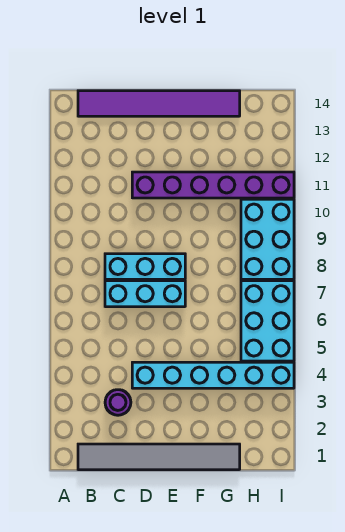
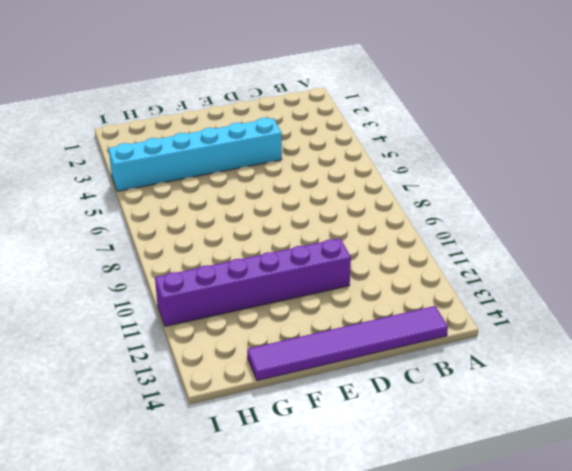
none -> grey 1x6 tile [78,444,240,470]
none -> purple 1x1 round brick [105,390,131,415]

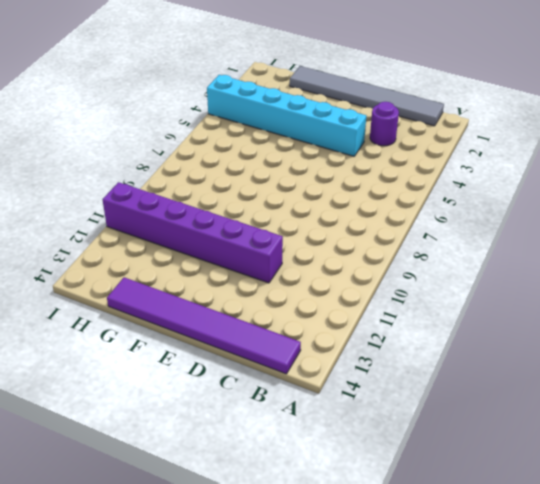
none -> cyan 1x3 brick [105,281,185,307]
none -> cyan 1x3 brick [105,254,185,279]

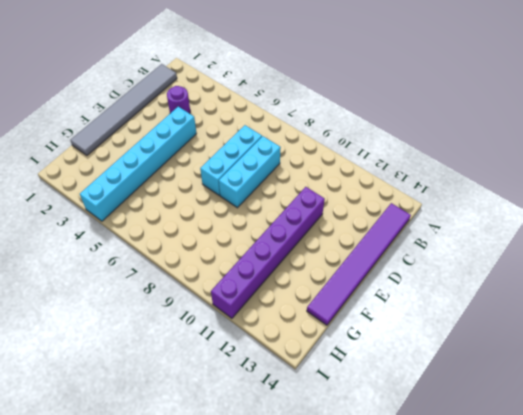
none -> cyan 2x3 brick [241,281,294,361]
none -> cyan 2x3 brick [241,199,294,279]

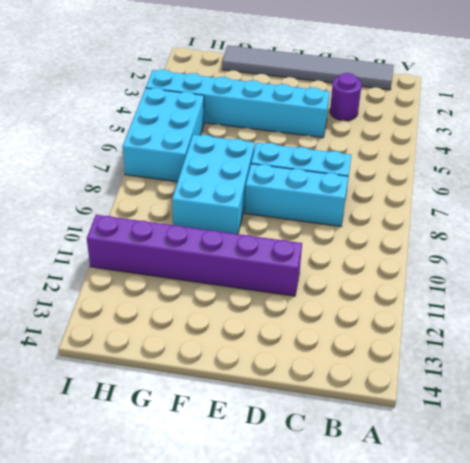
cyan 2x3 brick [172,135,255,234] -> cyan 2x3 brick moved to [241,199,294,279]
none -> purple 1x6 tile [78,91,240,116]

